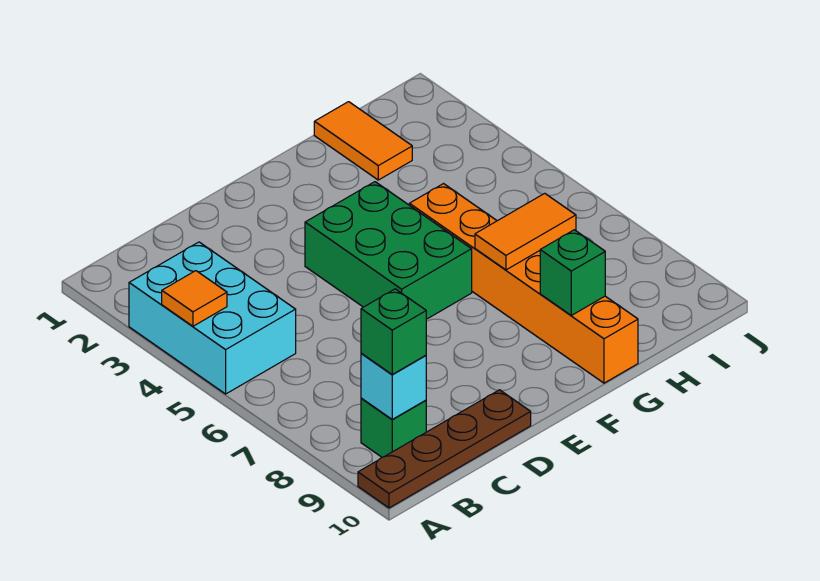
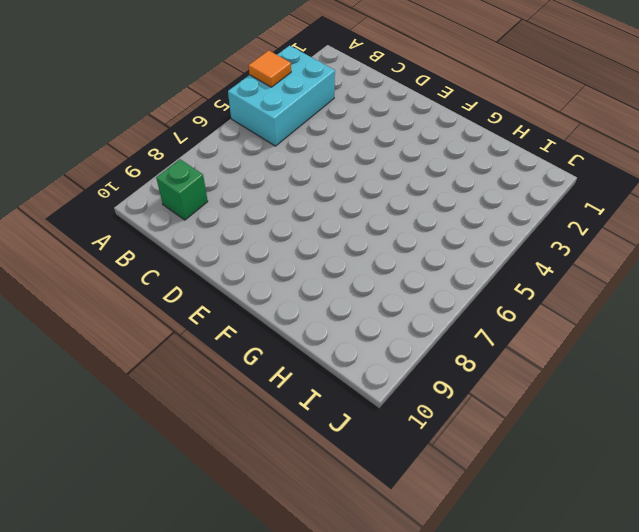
none -> brown 1x4 plate [358,390,531,508]
none -> green 2x3 brick [305,182,472,319]

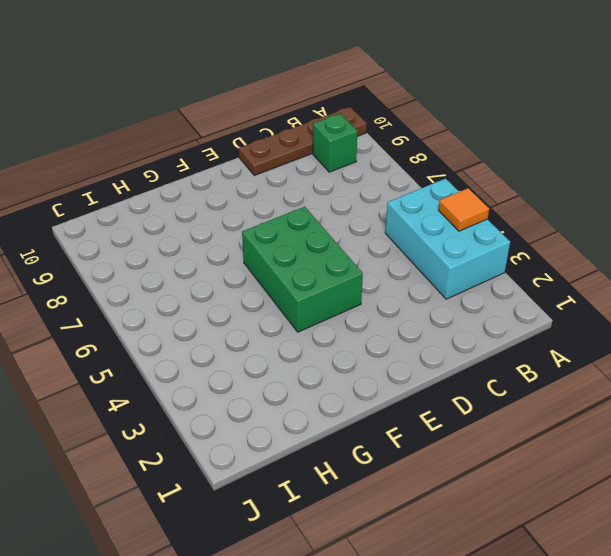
none -> orange 1x6 brick [409,184,638,383]
none -> orange 1x2 tile [314,102,412,180]

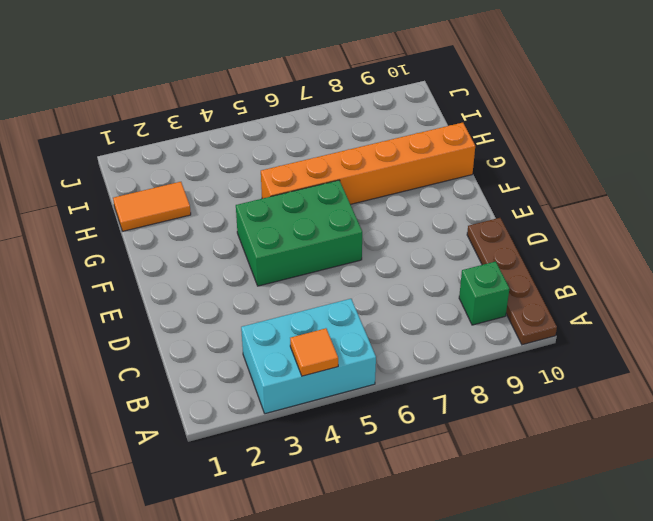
none -> cyan 1x1 brick [361,353,426,420]
none -> orange 1x2 tile [475,193,576,270]

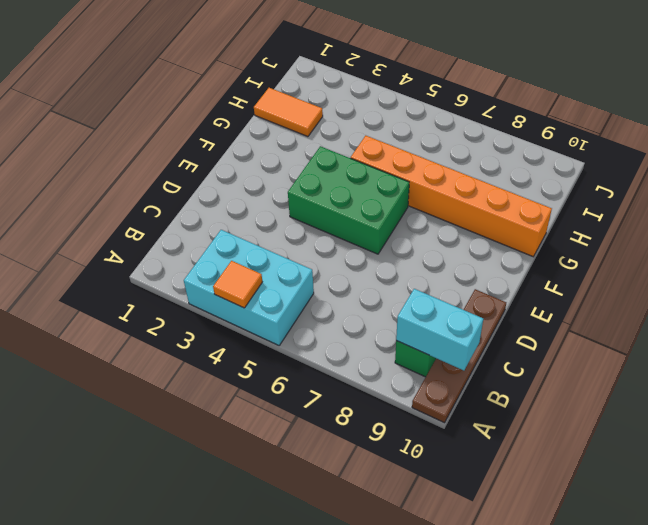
cyan 1x2 brick [396,289,483,370] -> cyan 1x1 brick [361,353,426,420]
none -> orange 1x2 tile [475,193,576,270]
none -> green 1x1 brick [540,230,605,315]

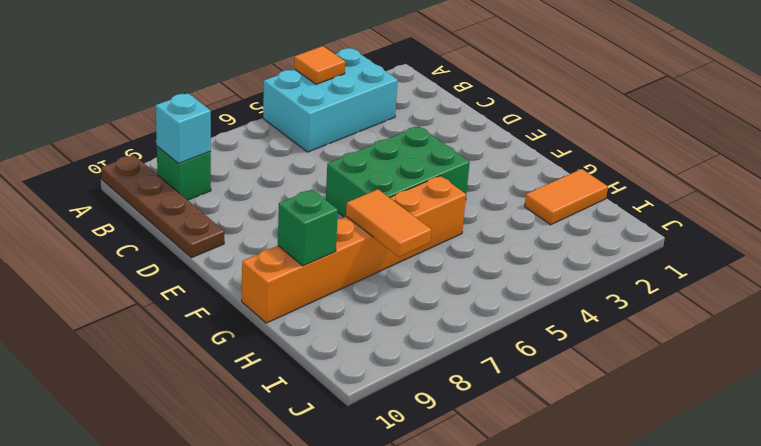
none -> green 1x1 brick [361,289,426,374]

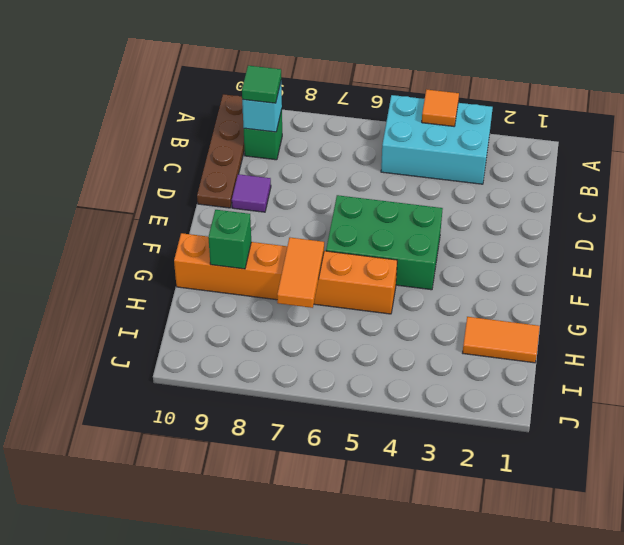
green 1x1 tile [242,66,281,103] -> green 1x1 brick [361,289,426,374]
purple 1x1 tile [232,174,271,212] -> none

